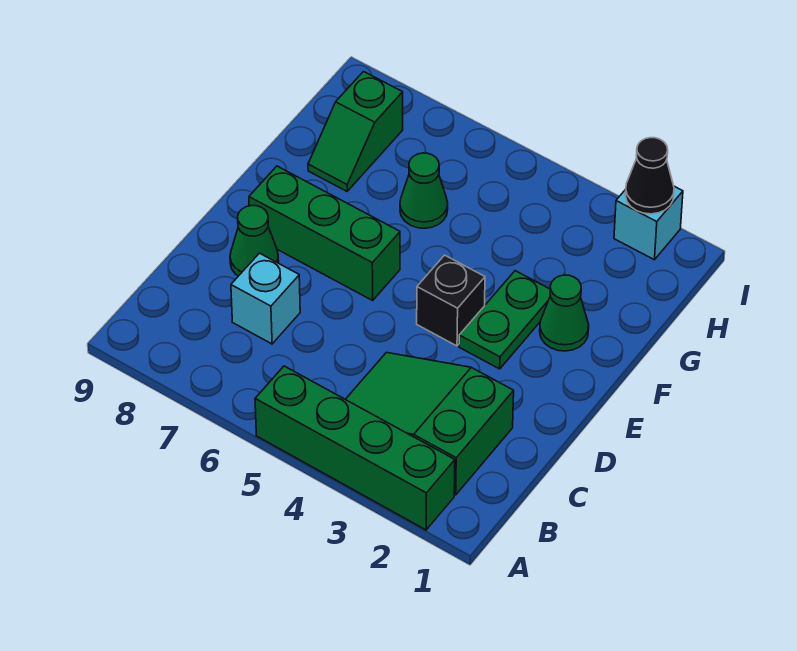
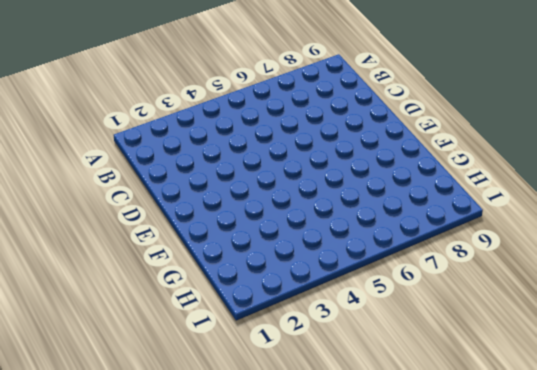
none -> green 1x4 brick [255,366,455,530]
none -> green 2x3 slope [346,353,514,495]
none -> cyan 1x1 brick [231,253,300,344]

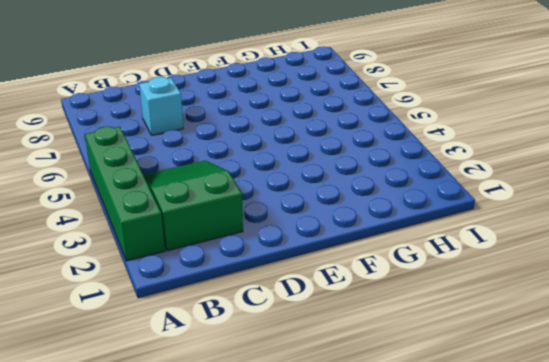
none -> green 1x1 cone [230,206,279,276]
none -> green 1x2 plate [459,271,550,369]
none -> black 1x1 brick [417,255,485,346]

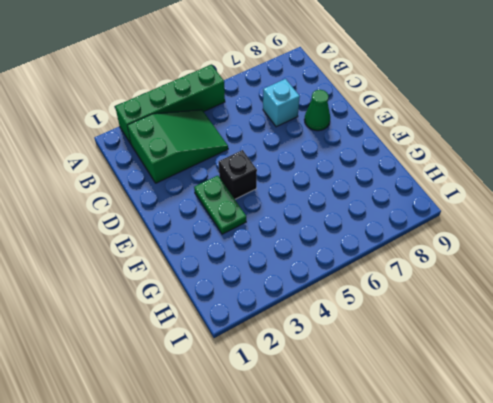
none -> green 1x3 brick [249,166,400,300]
none -> green 1x1 cone [540,275,589,351]
none -> green 1x1 cone [400,153,448,228]

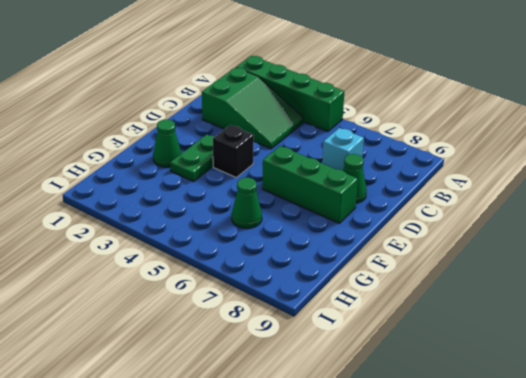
none -> green 1x2 slope [308,72,403,191]
none -> cyan 1x1 brick [614,186,683,260]
none -> black 1x1 cone [625,138,674,214]

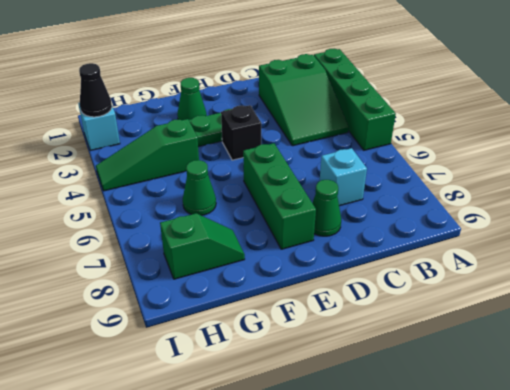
green 1x3 slope [96,119,199,191] -> none

